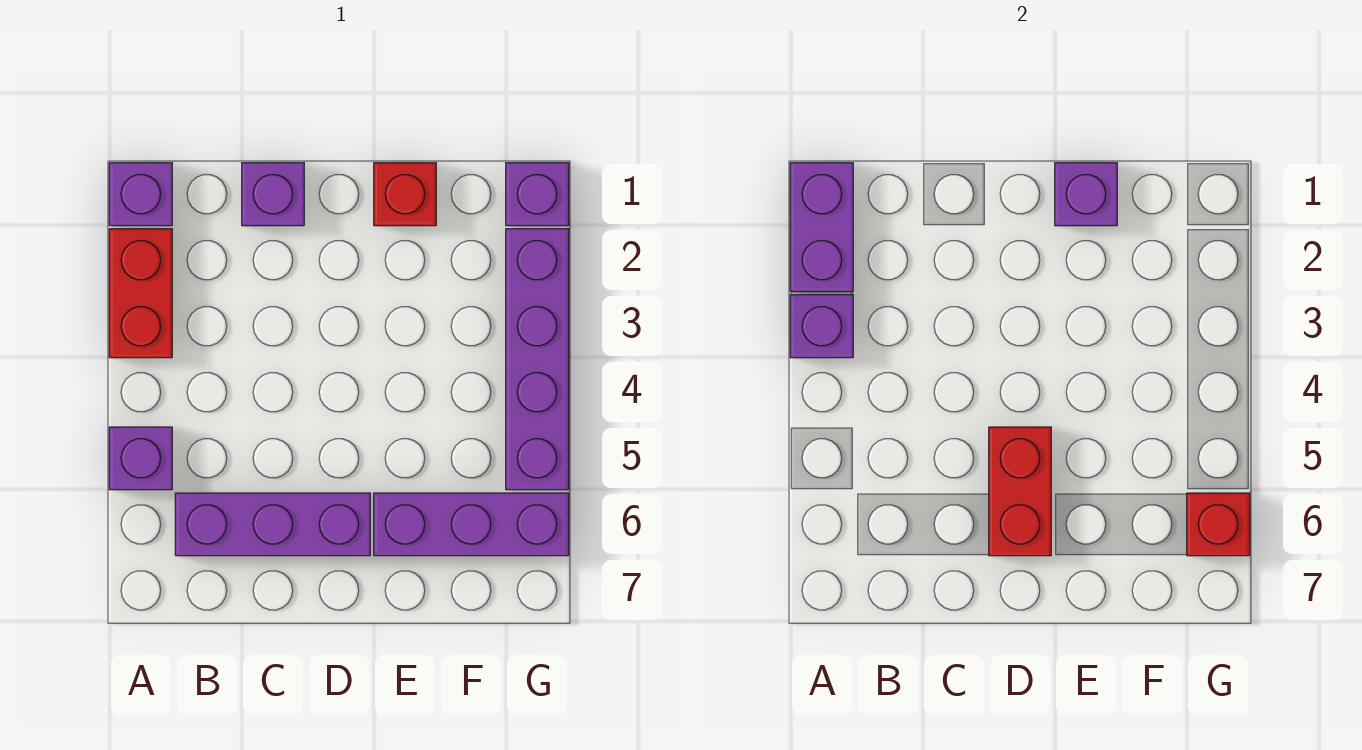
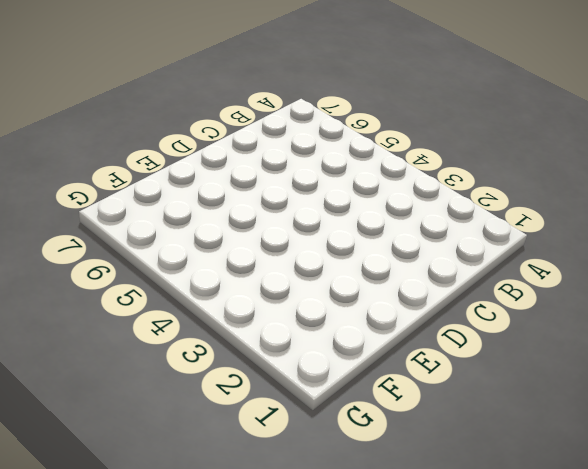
none -> purple 1x1 brick [109,163,172,226]
none -> red 1x2 brick [109,229,172,358]
none -> purple 1x1 brick [109,427,172,490]

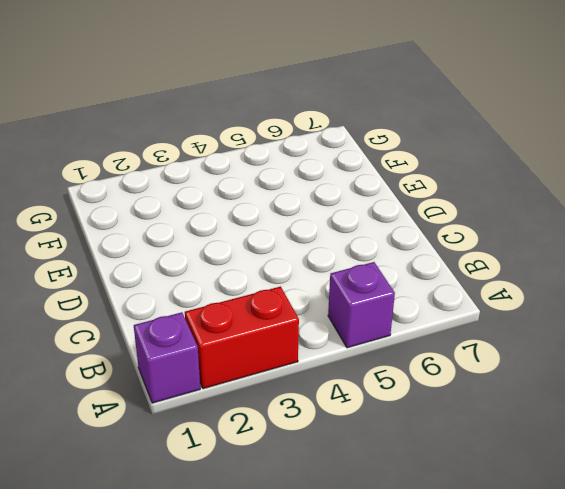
none -> purple 1x3 brick [175,493,370,556]
none -> purple 1x1 brick [242,163,304,226]
none -> red 1x1 brick [374,163,436,226]

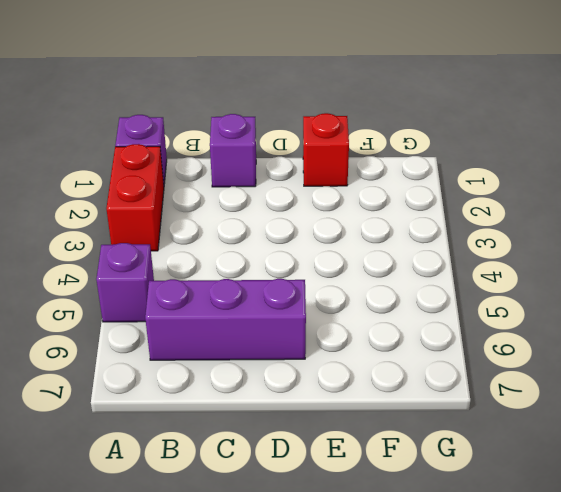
none -> purple 1x3 brick [374,493,569,556]
none -> purple 1x1 brick [506,163,569,226]
none -> purple 1x4 brick [506,229,569,490]

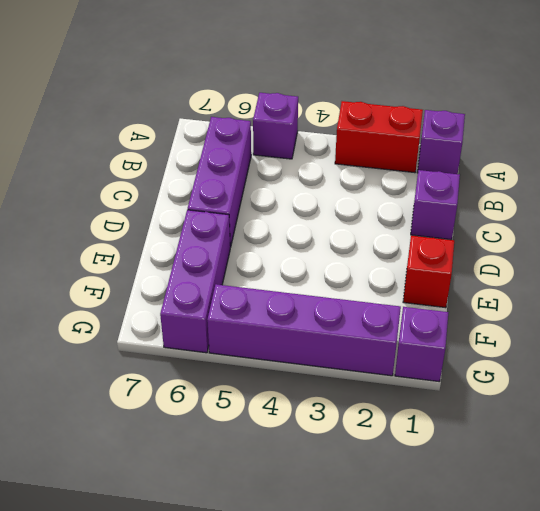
none -> purple 1x2 brick [790,163,853,292]
none -> purple 1x1 brick [790,295,853,358]
none -> red 1x2 brick [989,427,1051,556]

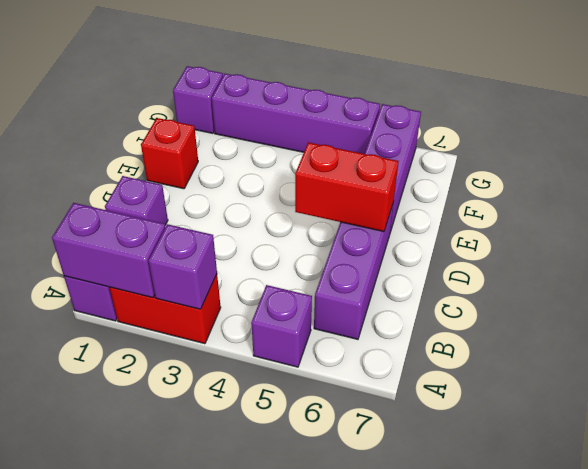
none -> purple 1x1 brick [1055,163,1117,226]
none -> red 1x1 brick [1187,493,1250,556]

